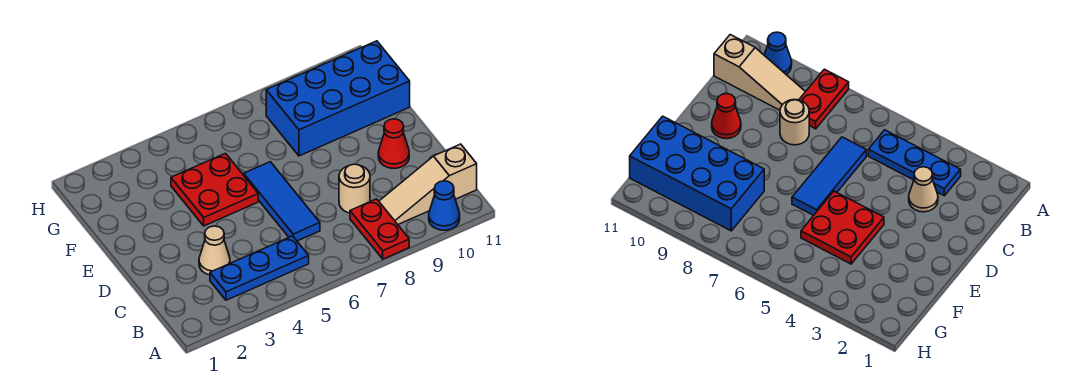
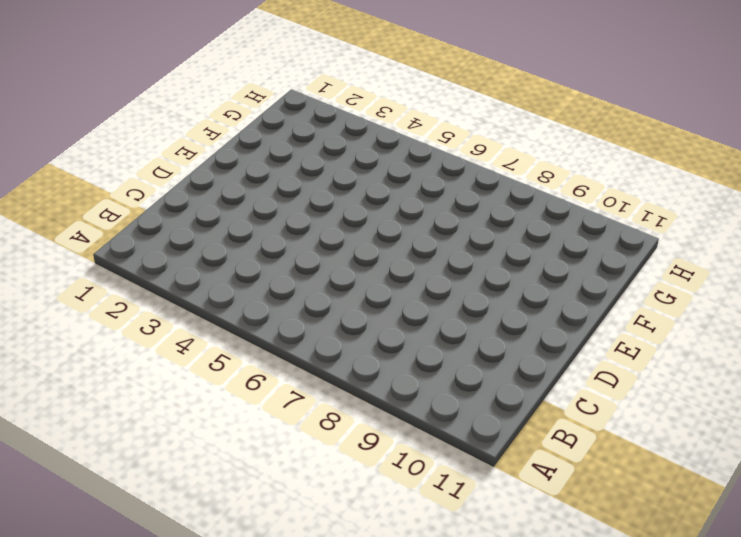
none -> red 1x2 plate [350,199,409,259]
none -> blue 1x1 cone [429,181,460,230]

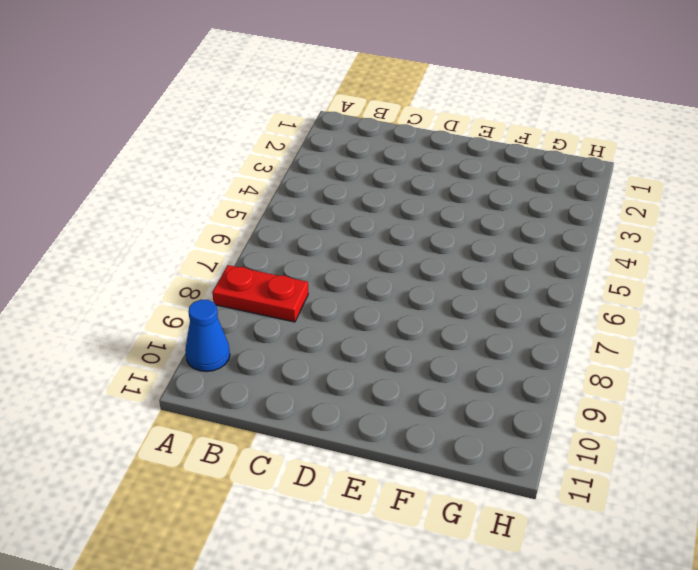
none -> blue 1x3 plate [210,236,309,300]
none -> tan 1x3 slope [379,144,477,224]

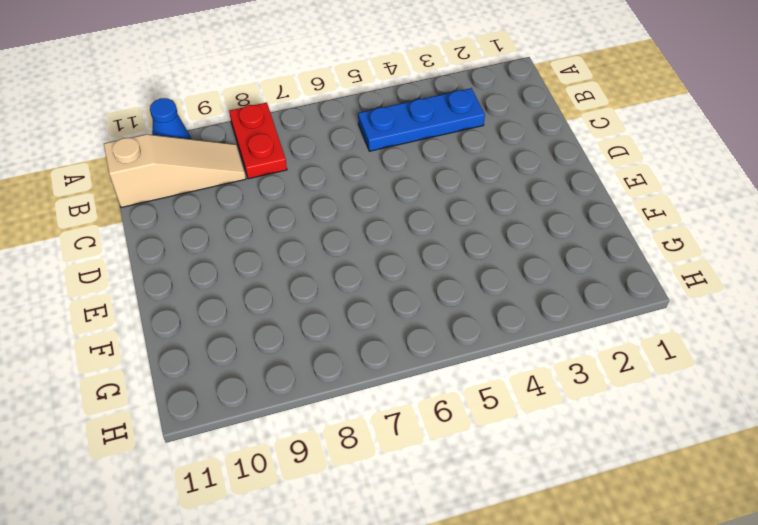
none -> tan 1x1 cone [199,226,230,275]
none -> blue 1x3 tile [244,162,320,241]

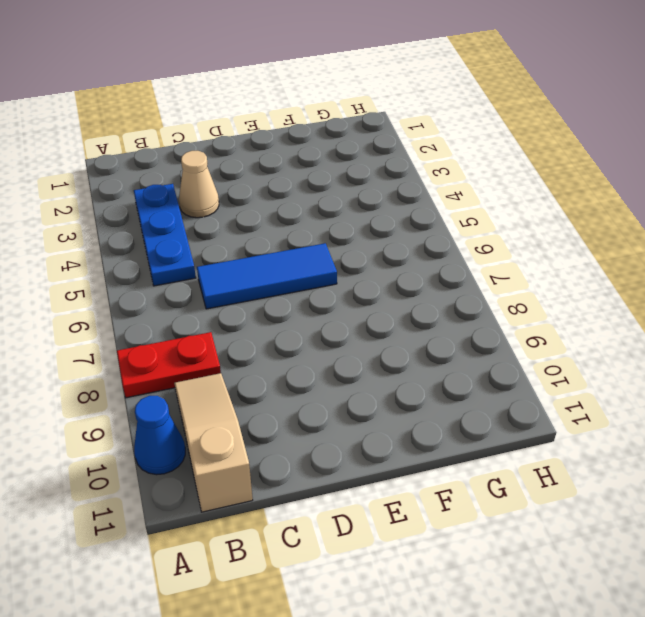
none -> tan 1x1 round brick [339,164,370,213]
none -> red 1x1 cone [378,119,409,168]

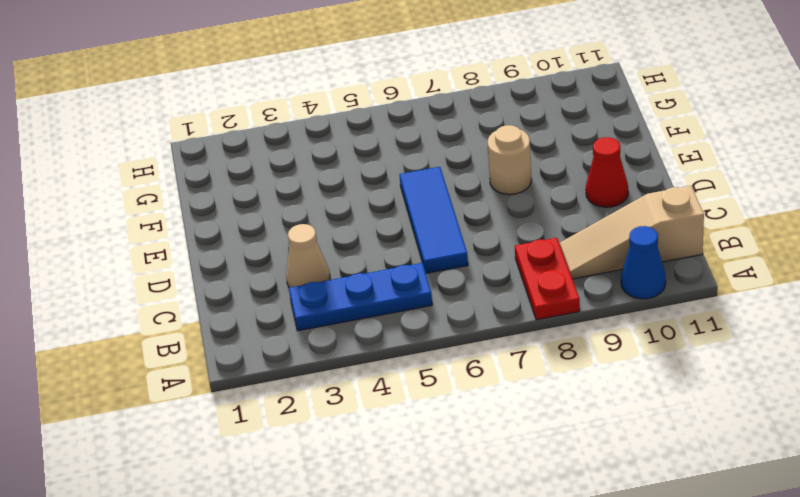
tan 1x1 round brick [488,125,531,195] -> tan 1x1 round brick moved to [339,164,370,213]
none -> red 2x2 plate [171,153,258,226]
none -> blue 2x4 brick [266,41,410,156]

